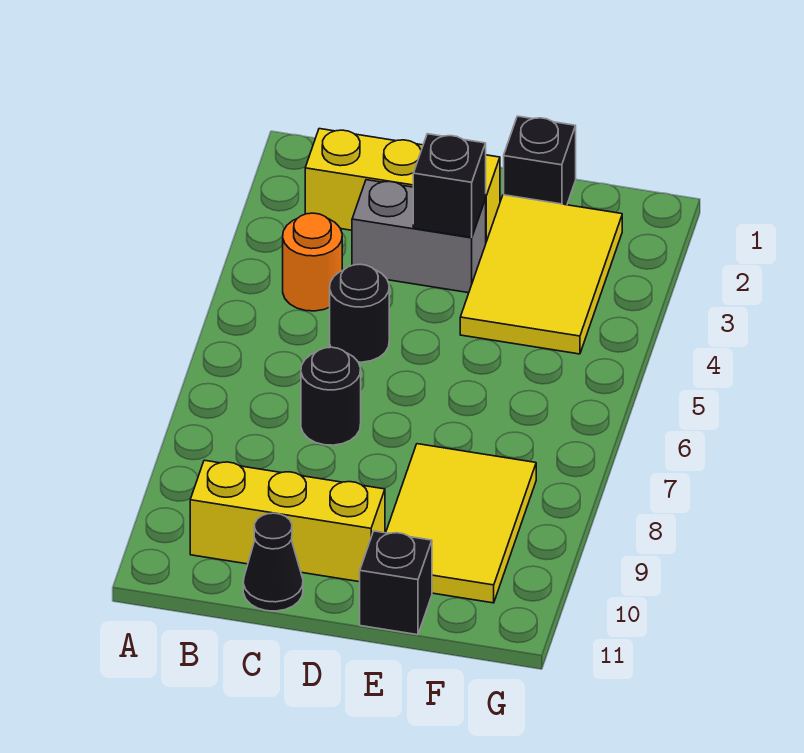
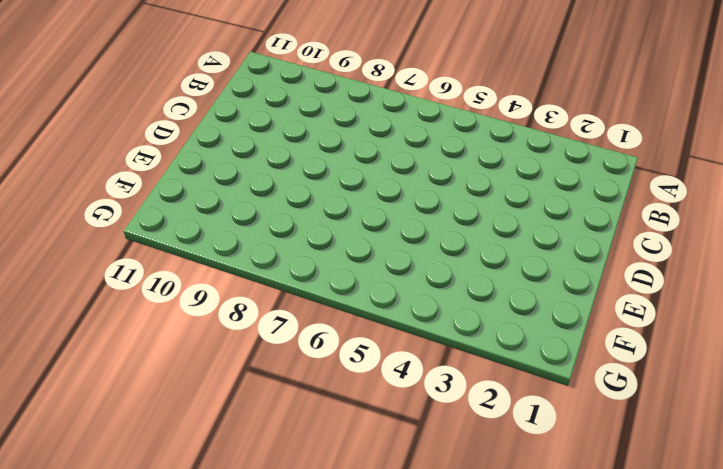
none -> yellow 1x3 brick [305,129,500,241]
none -> orange 1x1 round brick [283,213,342,311]
none -> yellow 1x3 brick [190,460,385,582]

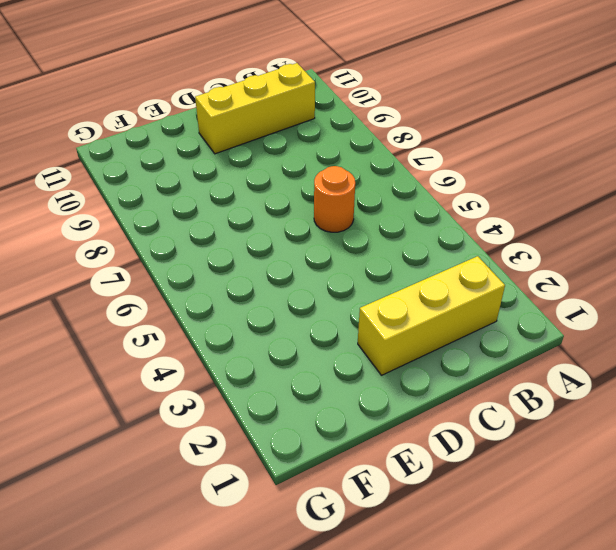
orange 1x1 round brick [314,166,355,232] -> orange 1x1 round brick moved to [283,213,342,311]
none -> grey 1x2 brick [352,180,486,293]
none -> black 1x1 round brick [330,264,389,362]
none -> black 1x1 round brick [301,347,361,445]

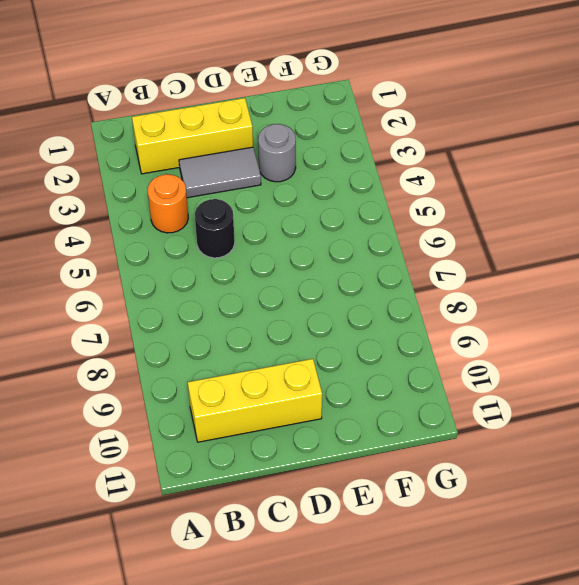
grey 1x2 tile [179,147,261,198] -> grey 1x2 brick [352,180,486,293]
grey 1x1 round brick [258,124,296,182] -> yellow 2x3 tile [460,195,622,354]
none -> black 1x1 round brick [301,347,361,445]
none -> black 1x1 cone [243,513,303,611]
none -> black 1x1 brick [504,116,576,205]

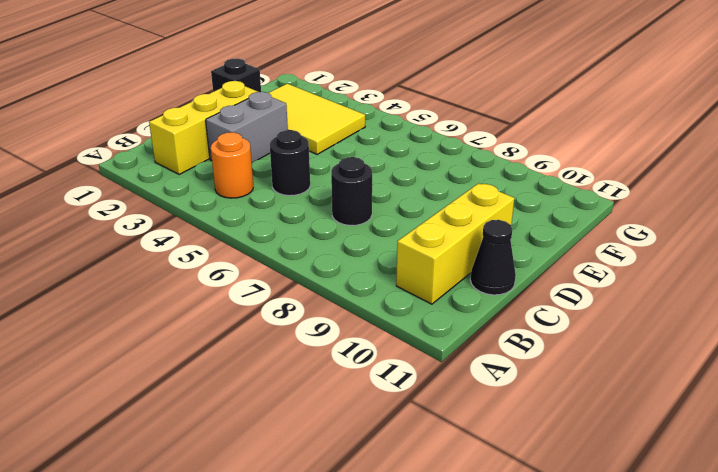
none -> yellow 2x3 tile [386,444,536,603]
none -> black 1x1 brick [360,531,432,635]
none -> black 1x1 brick [413,134,486,237]

